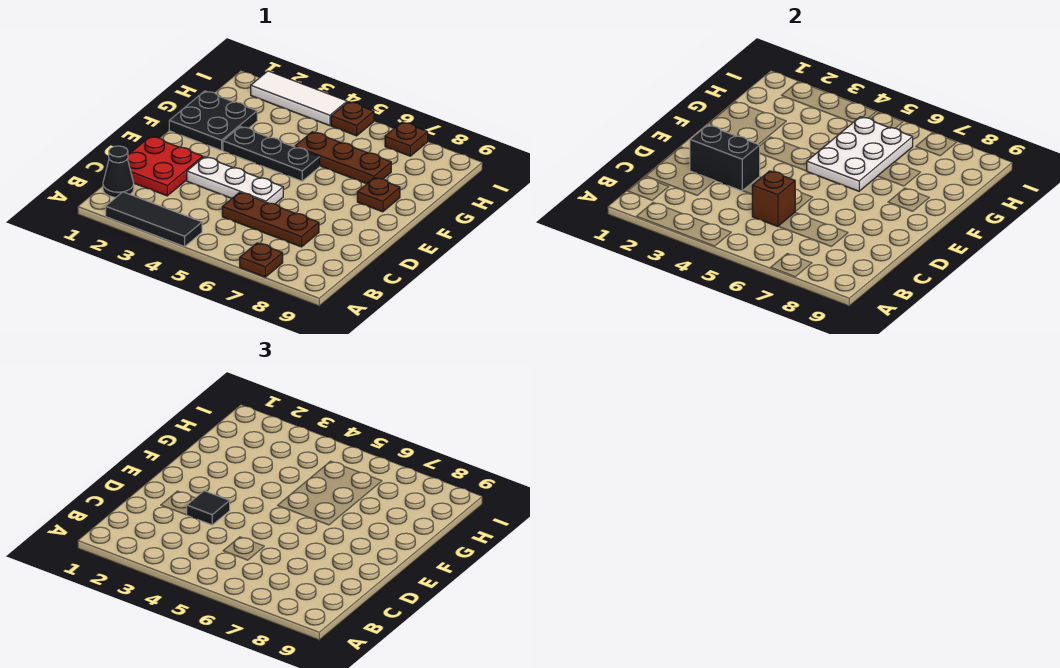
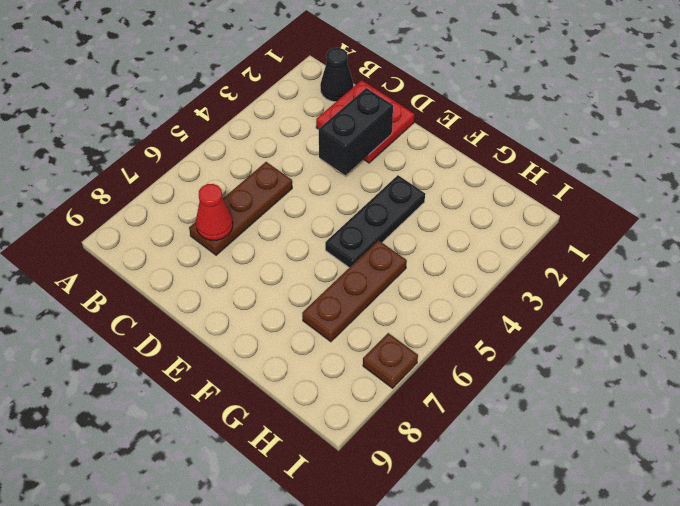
red 1x1 cone [196,184,233,240] -> none
none -> black 1x3 tile [106,192,202,246]
none -> brown 1x1 plate [240,243,283,277]
none -> white 1x3 plate [187,157,283,204]

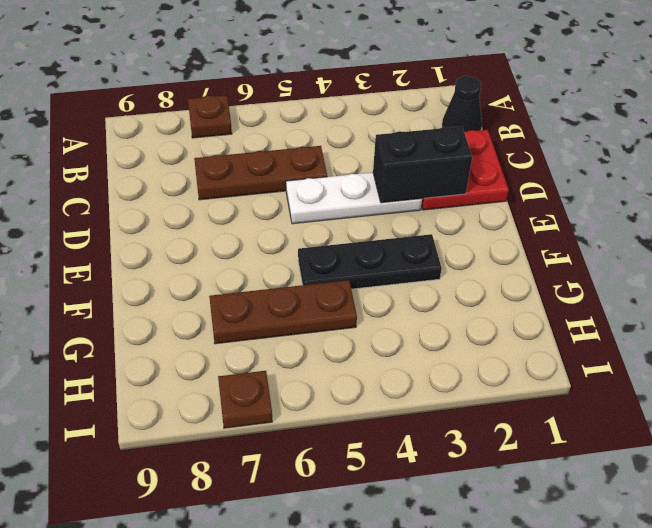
none -> black 1x3 tile [106,192,202,246]
none -> black 2x2 plate [169,91,257,150]
none -> brown 1x1 plate [357,178,400,212]

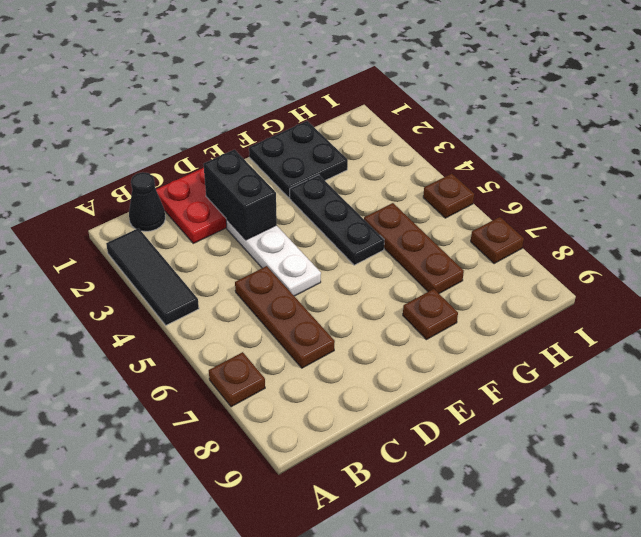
none -> white 1x3 tile [251,71,347,126]
none -> brown 1x1 brick [752,171,795,227]
none -> white 2x3 plate [807,117,913,191]

